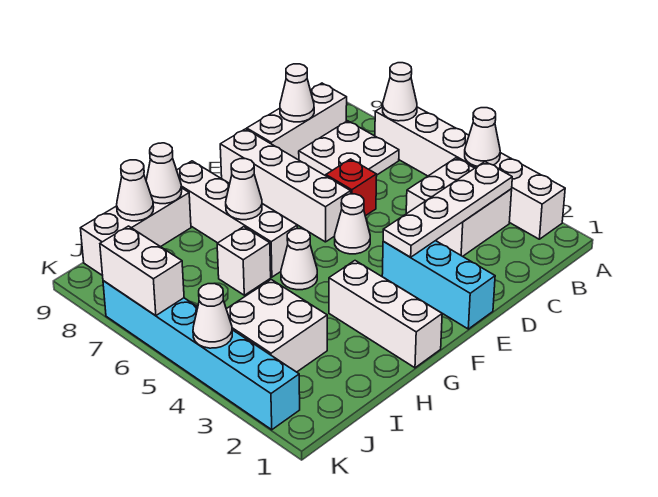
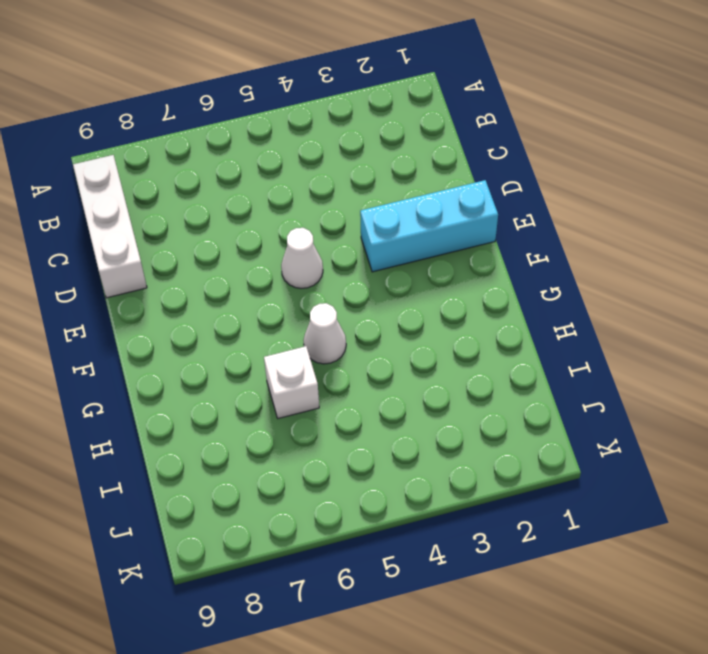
none -> white 1x6 brick [375,107,565,239]
none -> white 2x2 brick [406,158,512,256]
none -> white 2x2 plate [299,121,399,176]

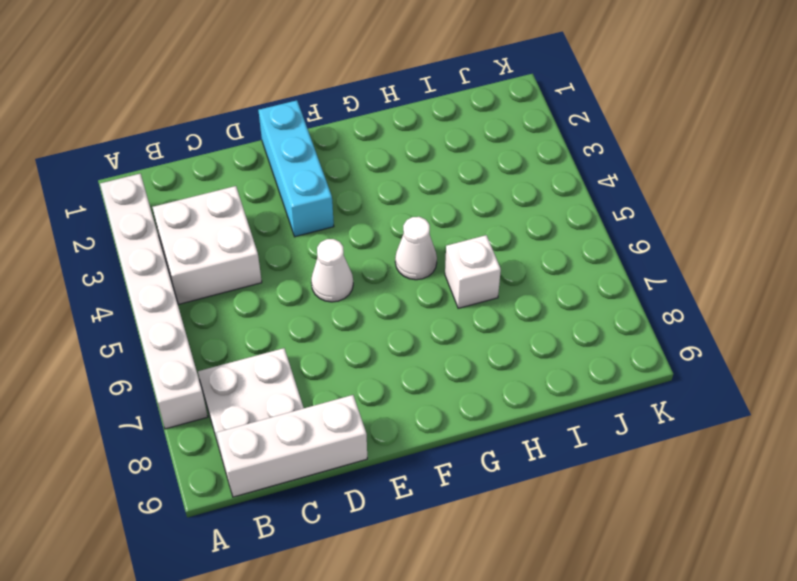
none -> red 1x1 brick [326,159,377,216]
none -> white 1x4 brick [220,129,351,242]
none -> white 1x3 brick [329,261,442,368]

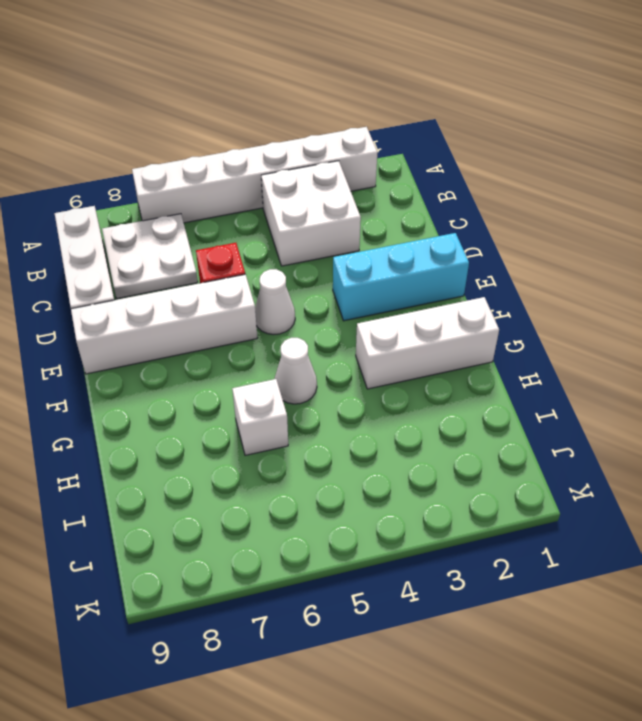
none -> white 1x4 brick [177,161,297,277]
none -> white 1x3 brick [81,188,191,276]
none -> white 2x2 brick [226,280,327,372]

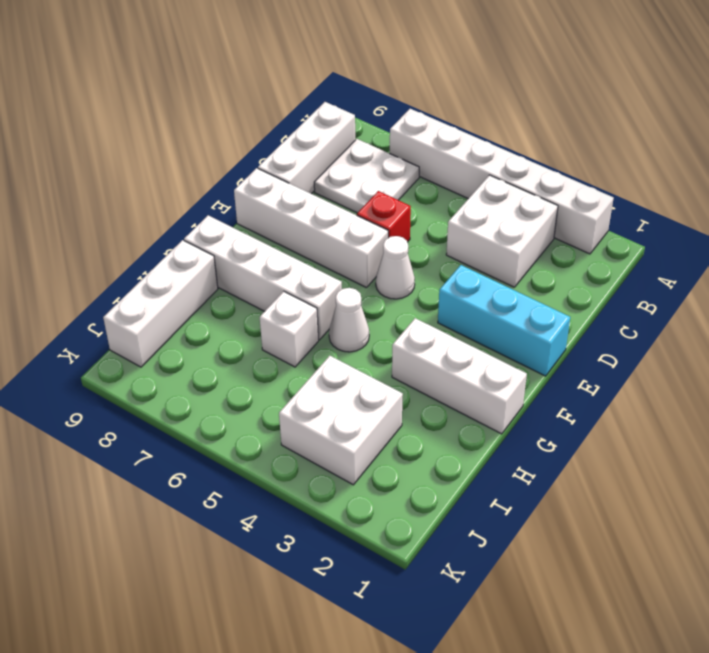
none -> cyan 1x6 brick [103,281,300,430]
none -> white 1x1 cone [465,108,500,166]
none -> white 1x1 cone [383,63,417,121]

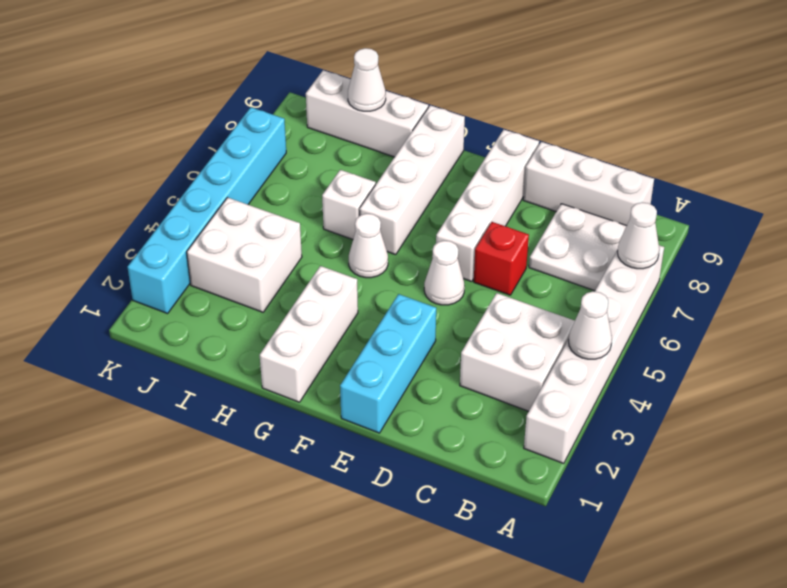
none -> white 1x4 plate [383,162,512,257]
none -> white 1x1 cone [280,64,314,122]
none -> white 1x1 cone [226,159,262,220]

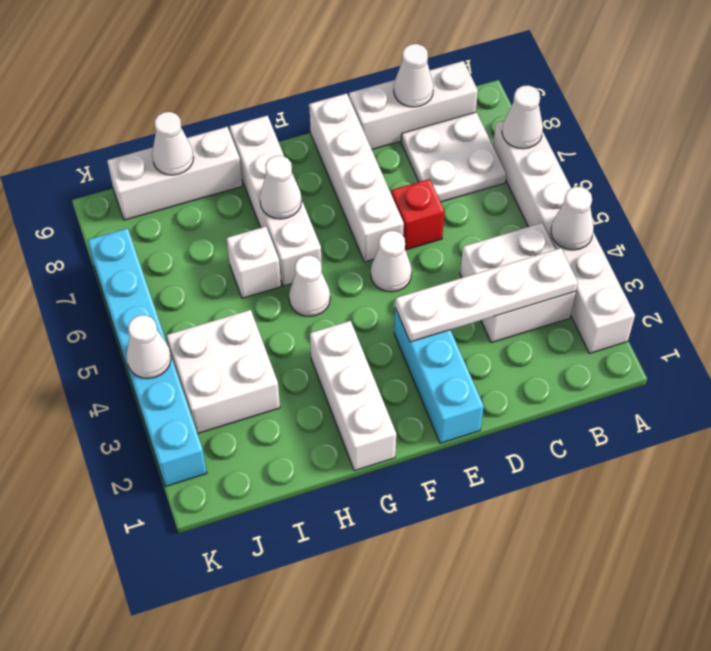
none -> white 1x1 cone [146,143,182,204]
none -> white 1x2 brick [100,226,184,316]

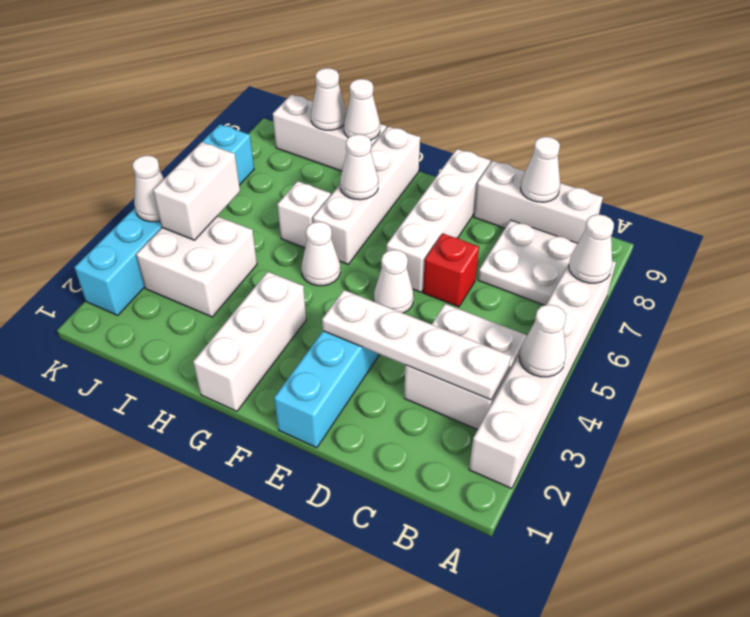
white 1x2 brick [153,142,240,240] -> white 1x2 brick moved to [100,226,184,316]

